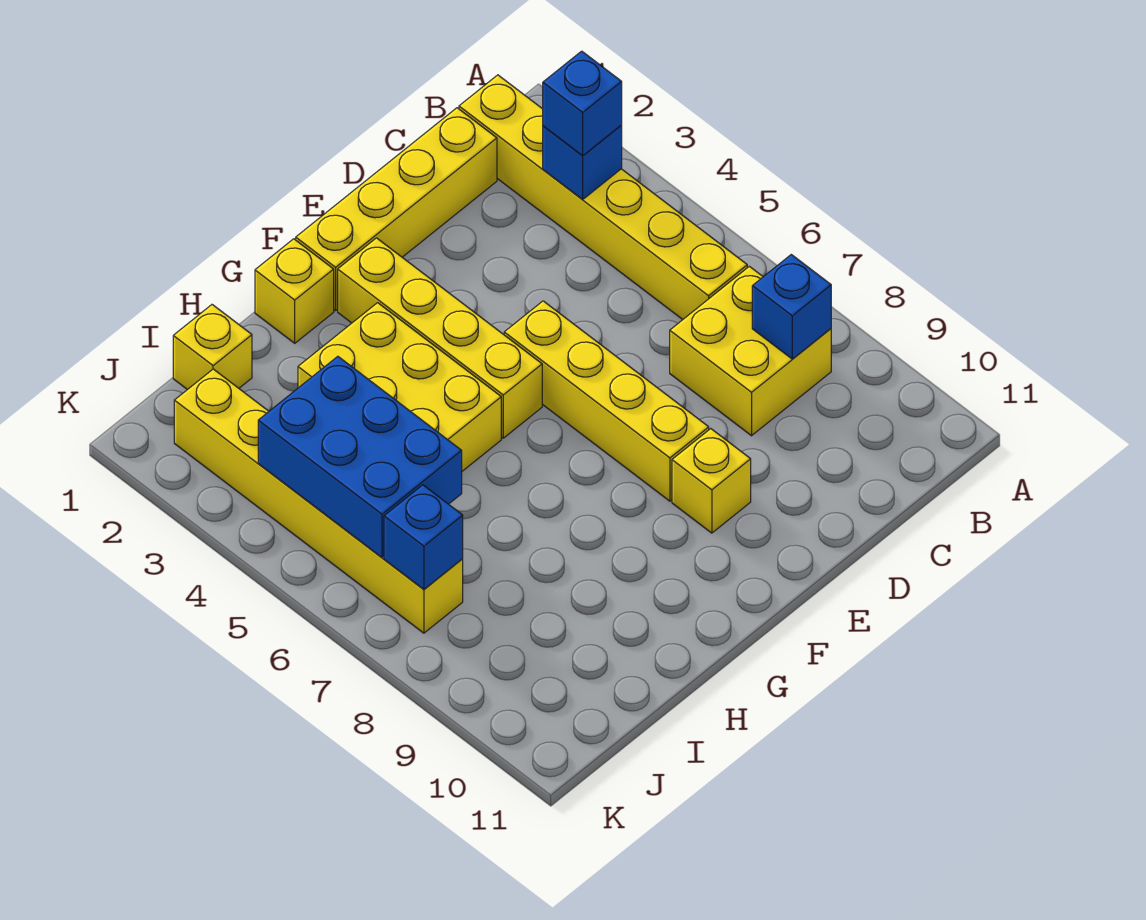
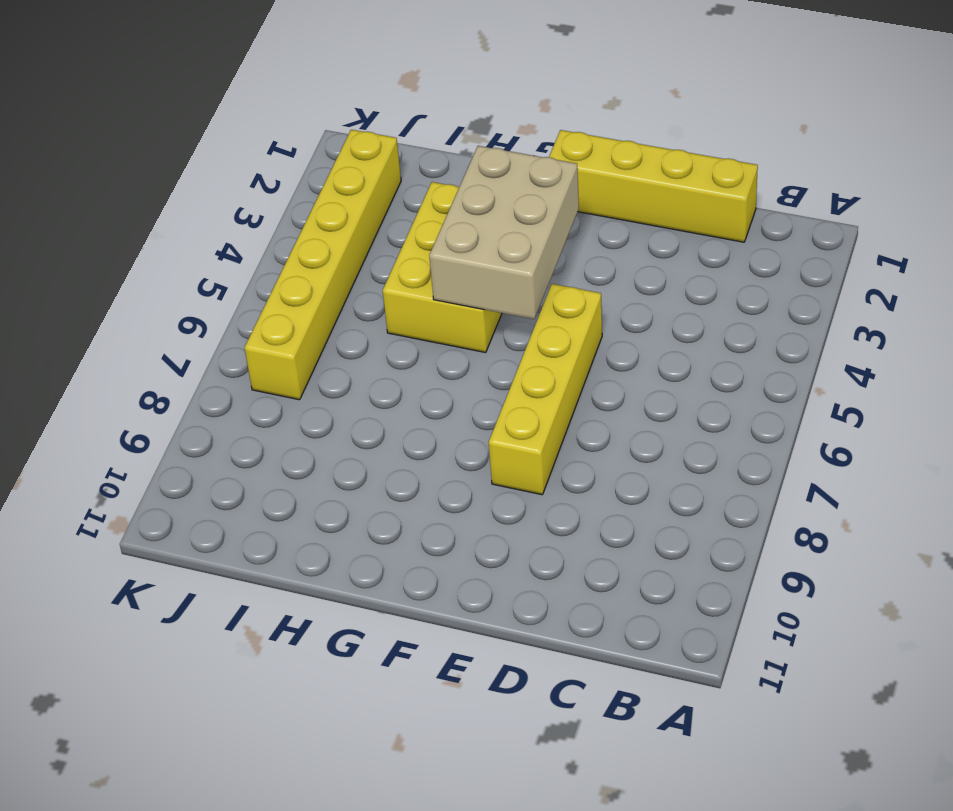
tan 2x3 brick [429,146,579,319] -> none
none -> yellow 1x6 brick [459,75,747,319]
none -> yellow 2x2 brick [670,266,831,436]
none -> yellow 1x1 brick [672,429,751,533]

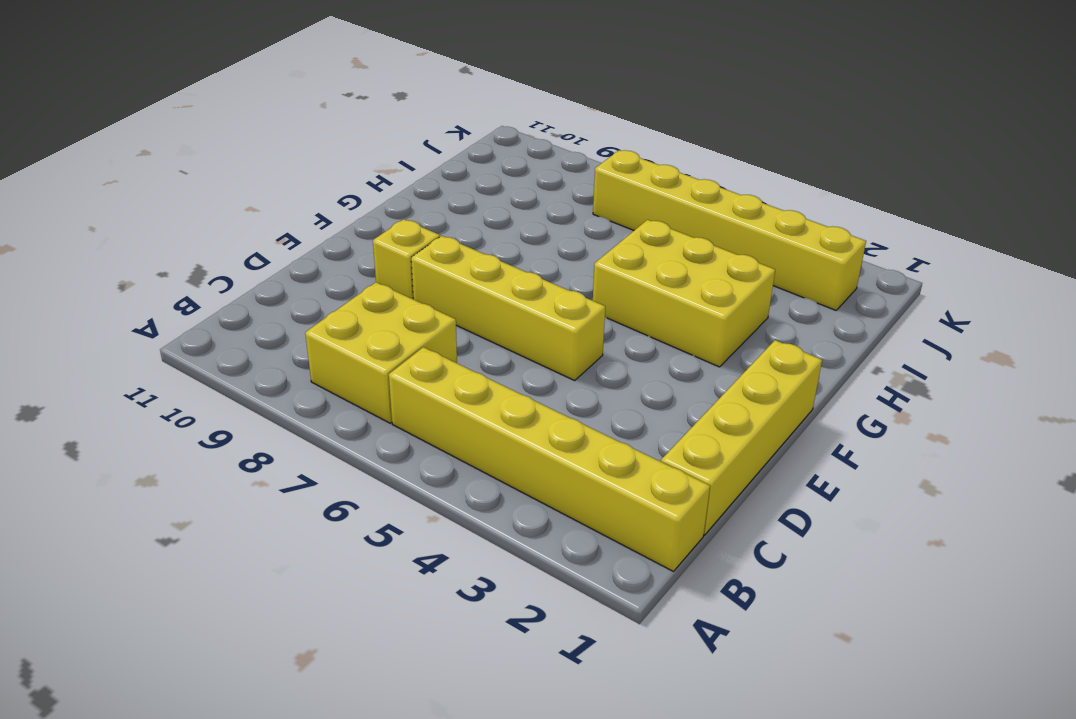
none -> yellow 1x4 brick [338,238,542,438]
none -> yellow 1x1 brick [255,239,334,343]
none -> yellow 1x1 brick [173,305,252,390]

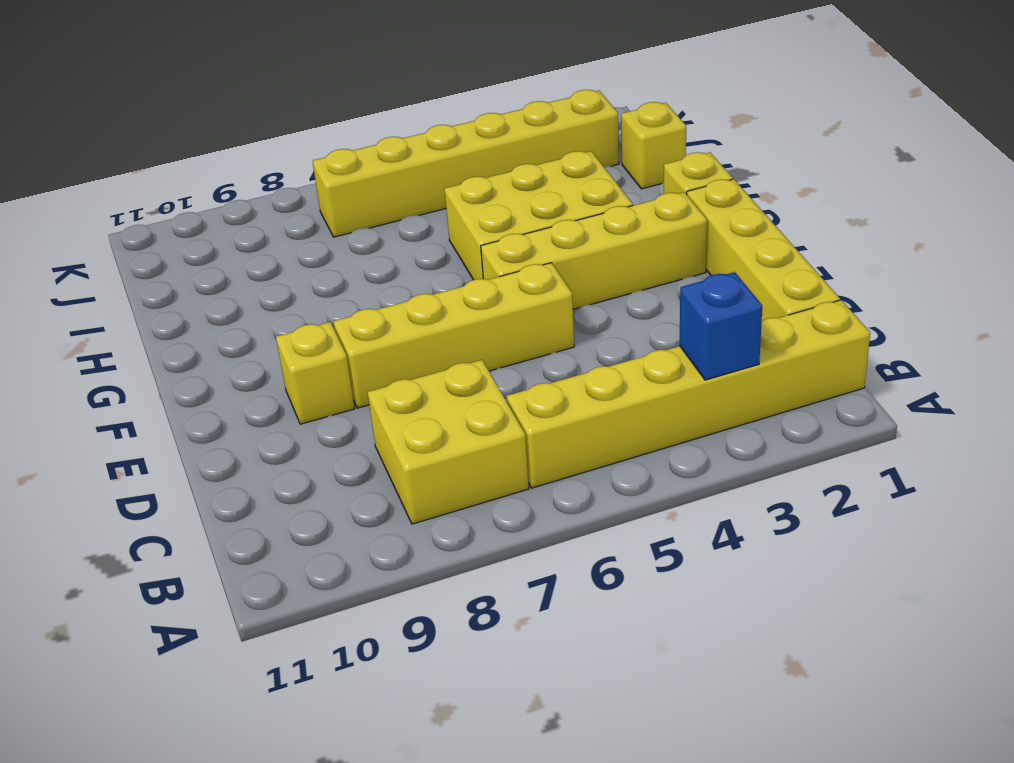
none -> blue 1x1 brick [752,255,831,359]
none -> blue 2x3 brick [258,356,462,557]
none -> blue 1x1 brick [384,485,463,589]

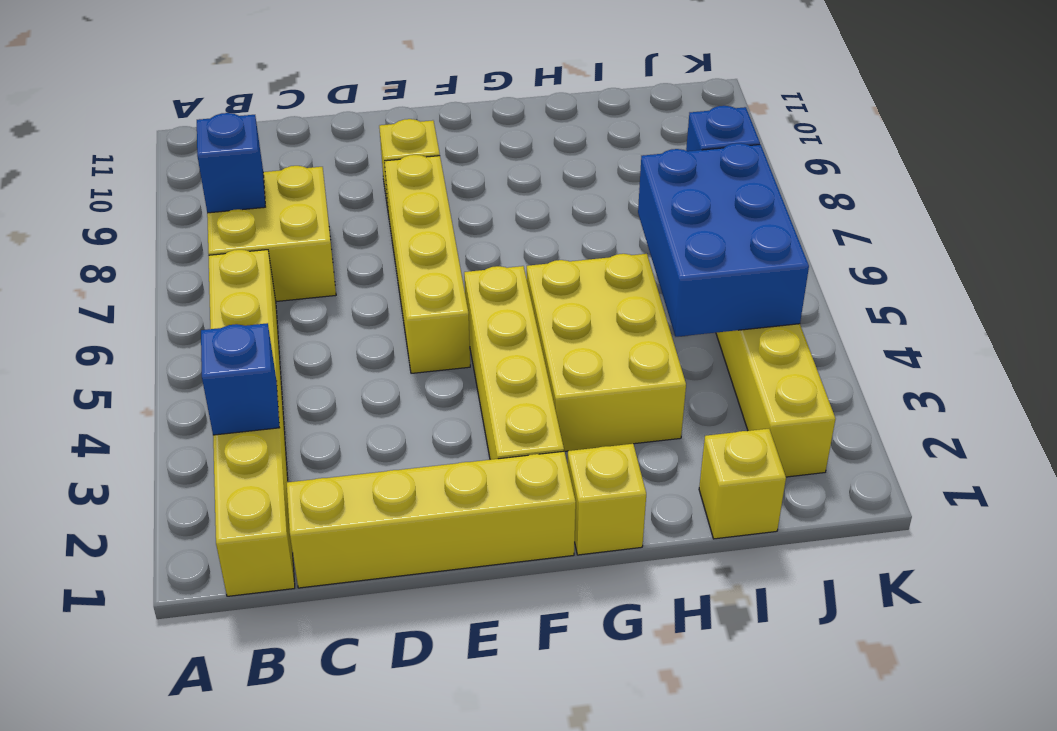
none -> blue 1x1 brick [543,51,622,156]

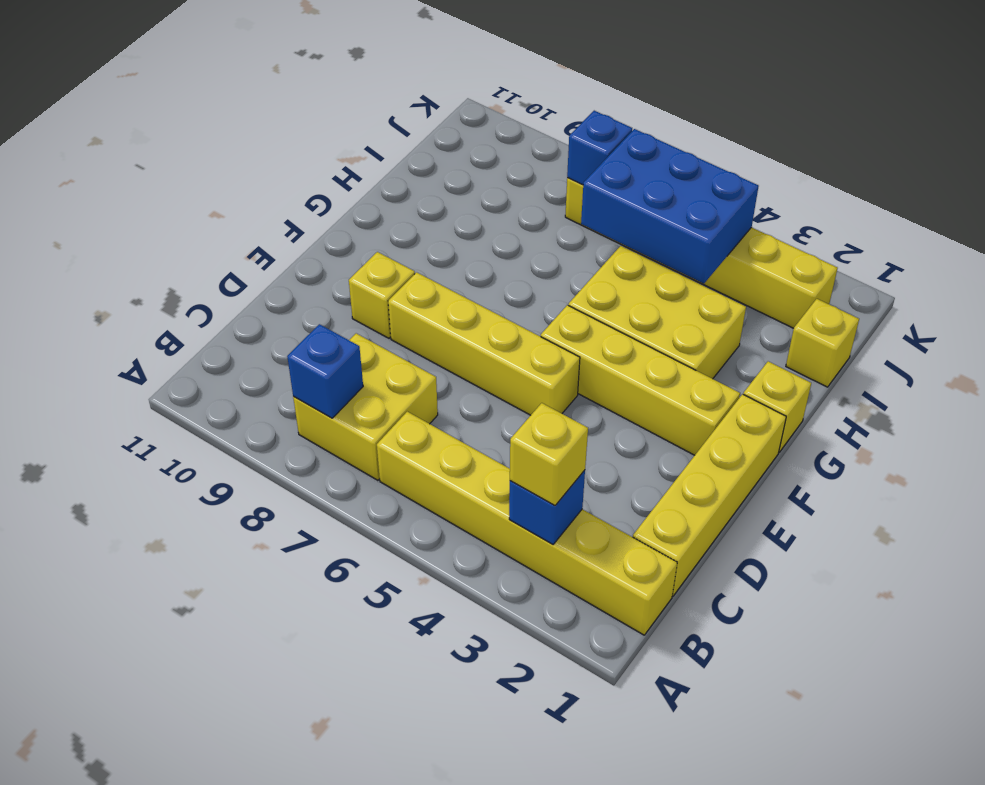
yellow 1x1 brick [510,403,588,505] -> blue 1x1 brick [543,51,622,156]

